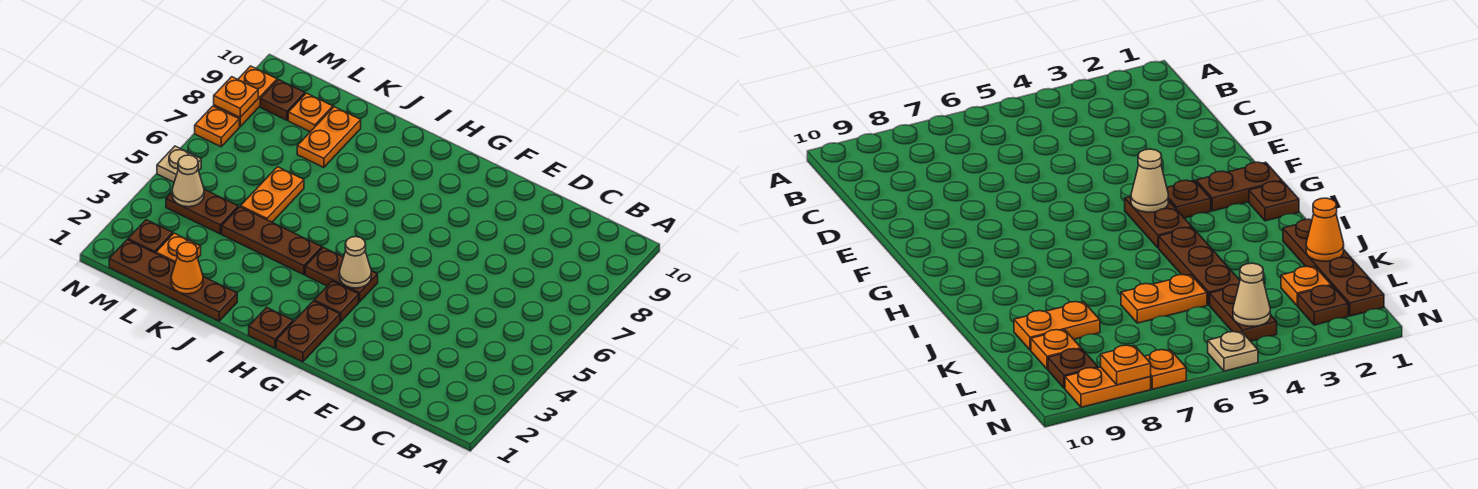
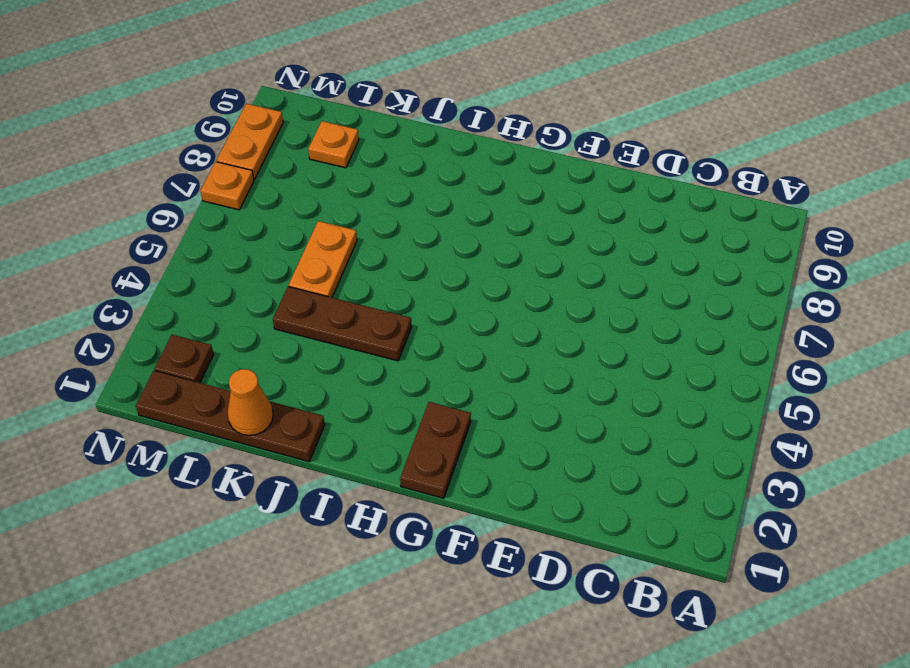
none -> brown 1x1 plate [314,281,359,322]
none -> brown 1x2 plate [305,248,378,302]
none -> brown 1x1 plate [249,307,293,348]

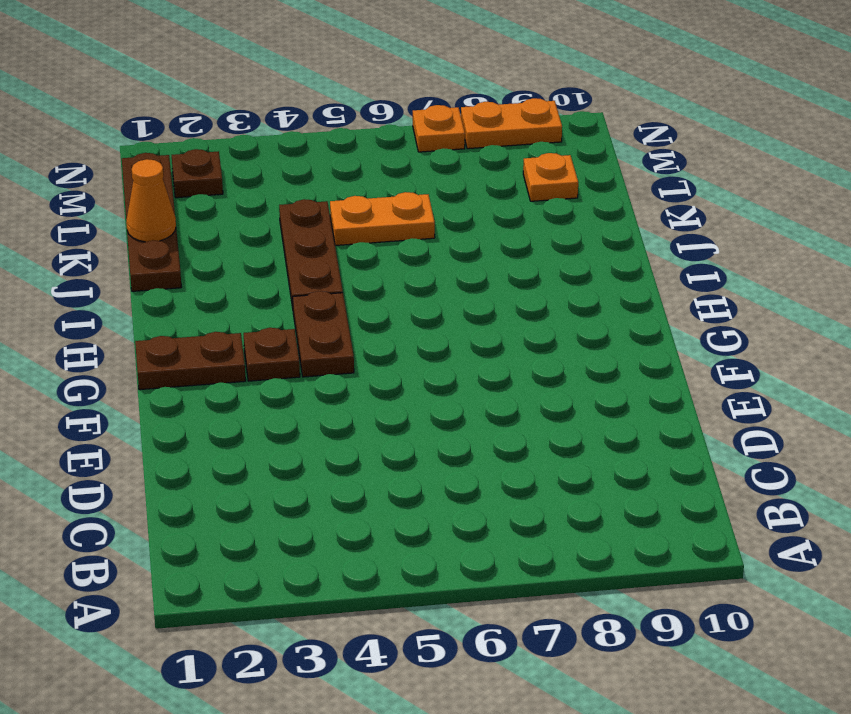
none -> brown 1x1 plate [249,307,293,348]
none -> orange 1x2 plate [297,107,361,168]
none -> orange 1x1 plate [156,233,201,263]

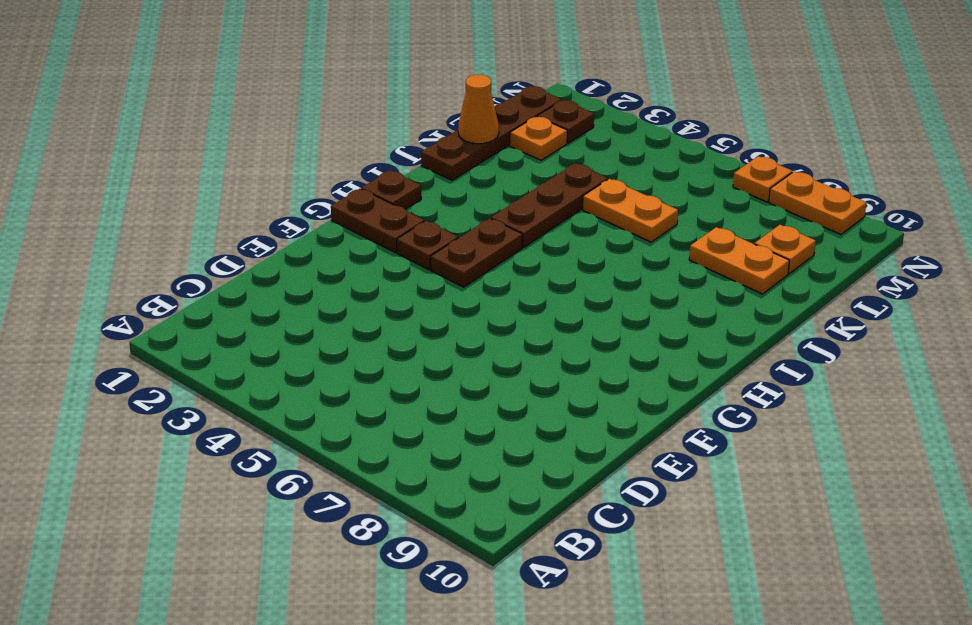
none -> brown 1x2 plate [166,190,238,234]
none -> brown 1x1 plate [260,80,305,120]
none -> tan 1x1 plate [157,146,201,182]

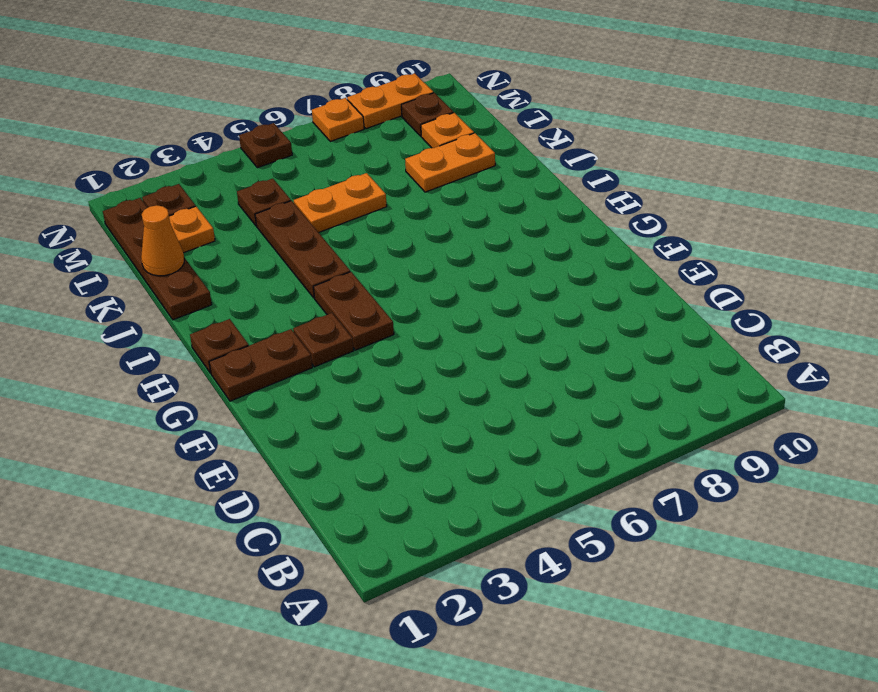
brown 1x1 plate [237,179,291,225] -> brown 1x2 plate [166,190,238,234]
brown 1x1 plate [239,123,292,168] -> tan 1x1 plate [157,146,201,182]
none -> tan 1x1 cone [339,237,371,288]
none -> tan 1x1 cone [172,155,204,207]
none -> orange 1x1 plate [214,77,258,117]

